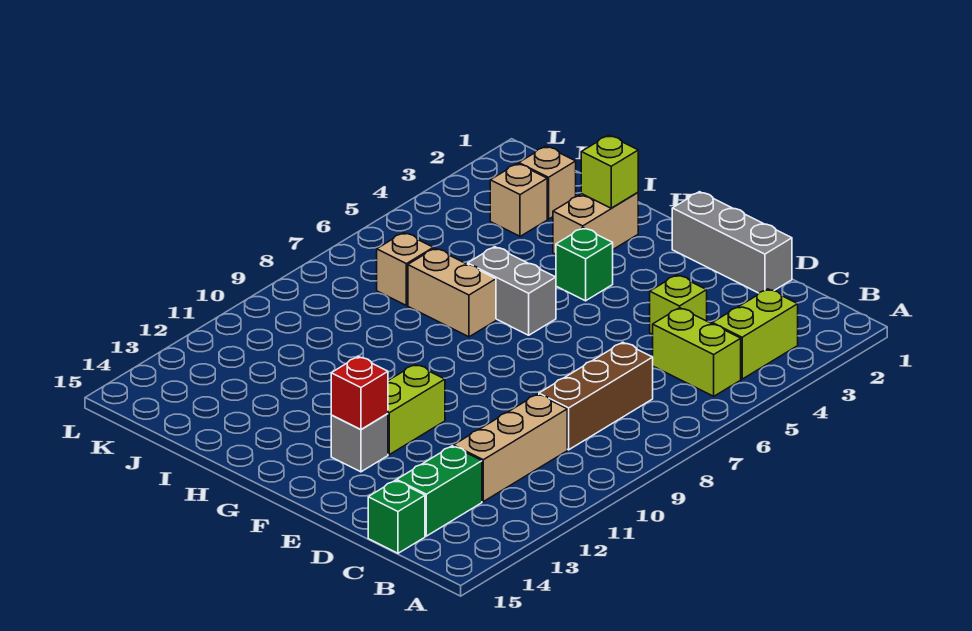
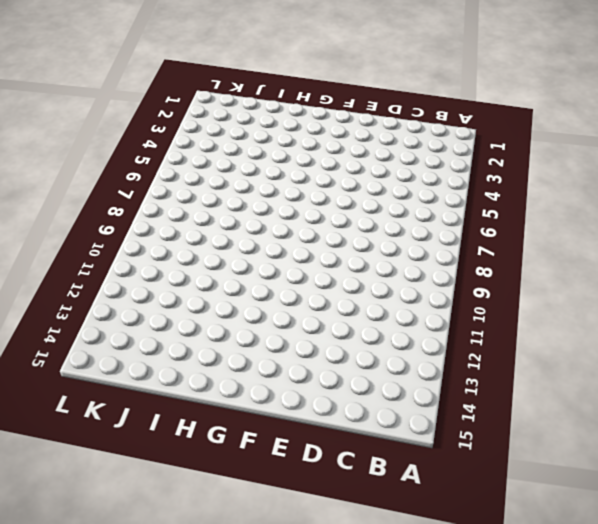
none -> lime 1x2 brick [712,289,798,379]
none -> lime 1x2 brick [653,308,741,396]
none -> brown 1x3 brick [539,342,653,450]

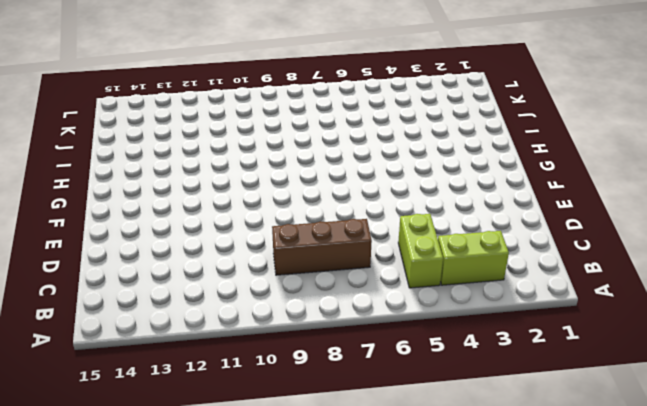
none -> tan 1x3 brick [454,394,567,502]
none -> green 1x2 brick [397,446,482,536]
none -> green 1x1 brick [368,480,425,553]

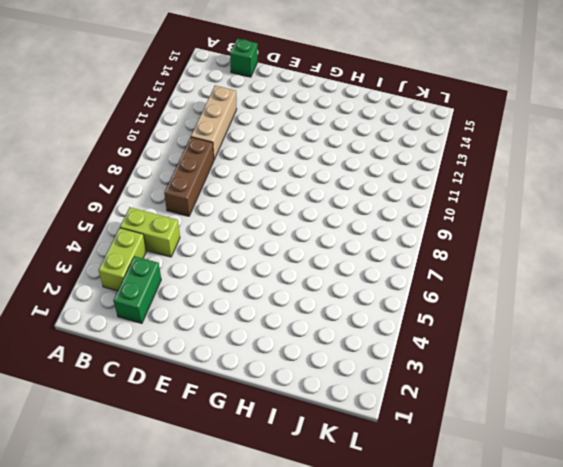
green 1x2 brick [113,256,161,323] -> green 1x2 brick moved to [397,446,482,536]
none -> grey 1x3 brick [672,192,792,293]
none -> lime 1x1 brick [650,275,707,334]
none -> lime 1x2 brick [388,364,445,455]

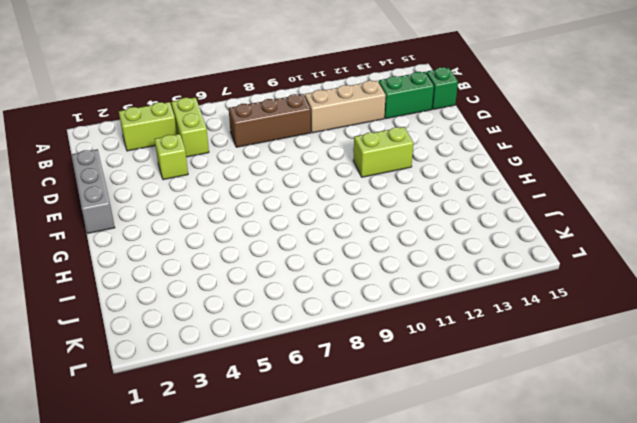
none -> grey 1x1 brick [331,414,388,472]
none -> green 1x1 brick [556,228,613,301]
none -> grey 1x2 brick [468,247,556,335]

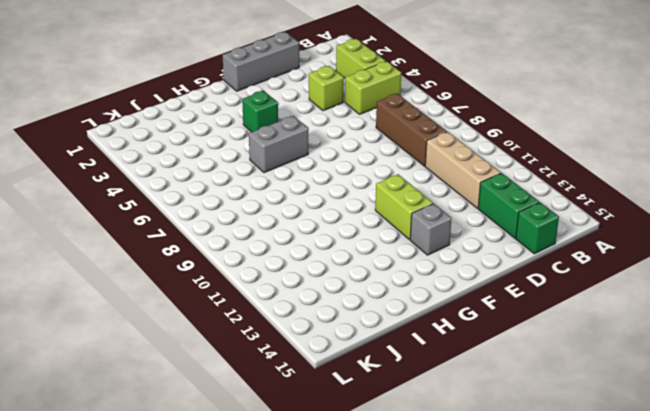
none -> tan 1x2 brick [553,192,638,254]
none -> tan 1x2 brick [408,248,496,337]
none -> tan 1x1 brick [519,146,576,219]

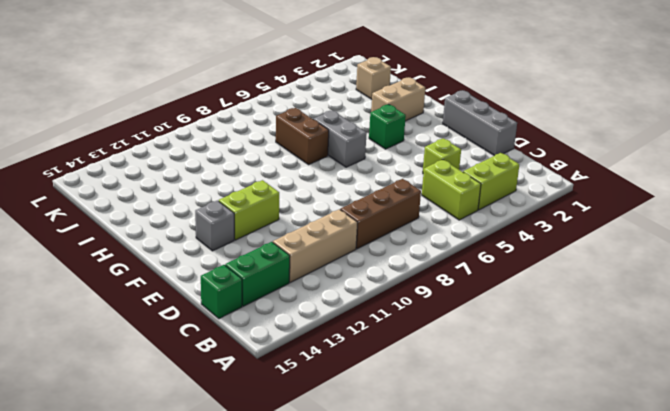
brown 1x2 brick [276,108,329,165] -> tan 1x2 brick [408,248,496,337]
none -> tan 1x1 brick [490,164,547,236]
none -> tan 1x1 brick [377,233,433,305]
none -> red 1x1 brick [331,356,388,430]

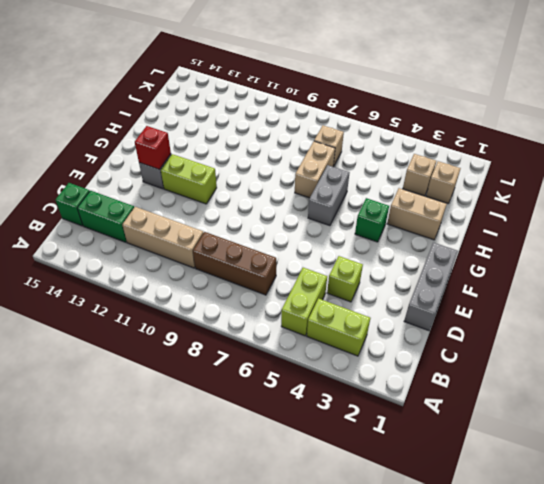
none -> lime 1x1 brick [581,135,638,208]

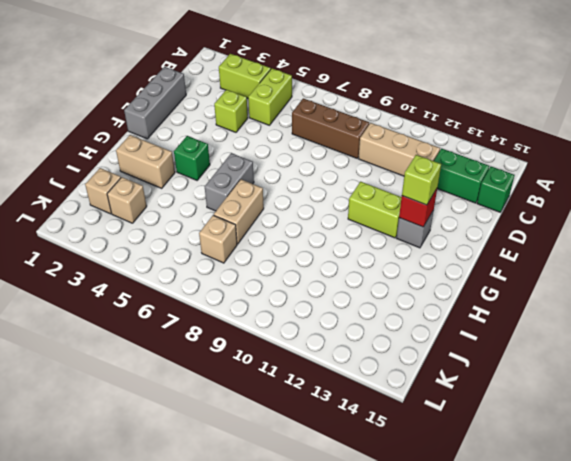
lime 1x1 brick [402,155,441,205] -> lime 1x1 brick moved to [581,135,638,208]

